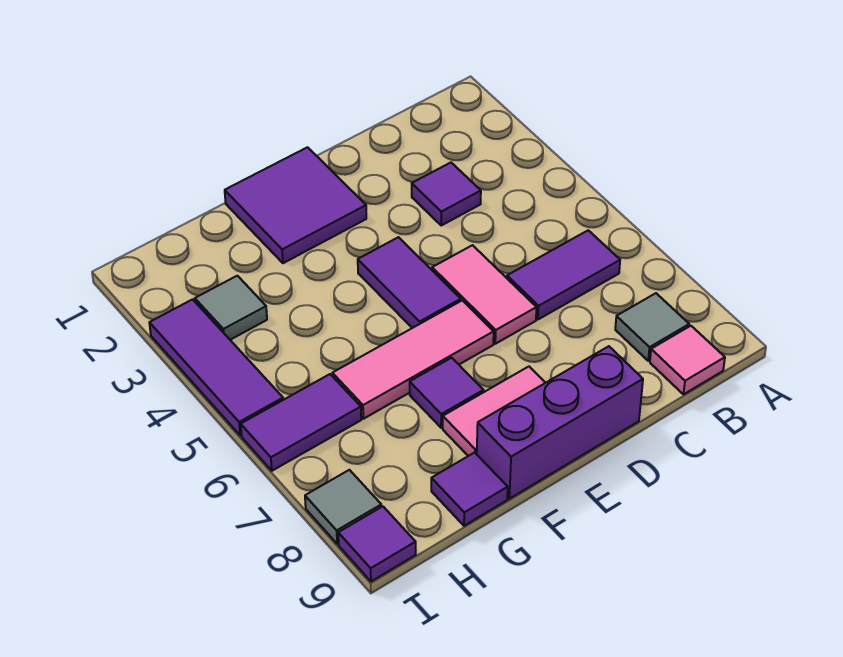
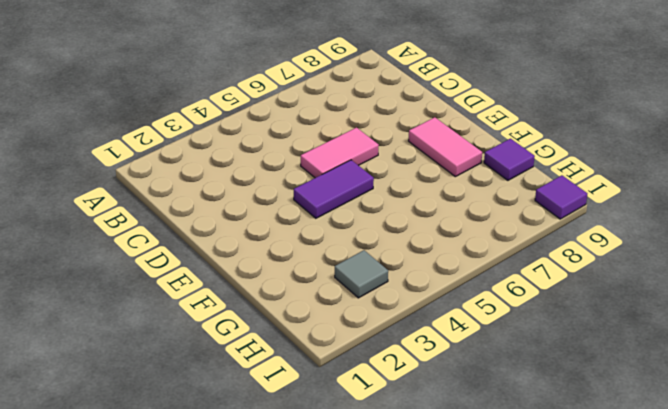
none -> purple 1x2 tile [507,230,620,319]
none -> grey 1x1 tile [615,293,689,361]
none -> pink 1x1 tile [650,326,725,394]

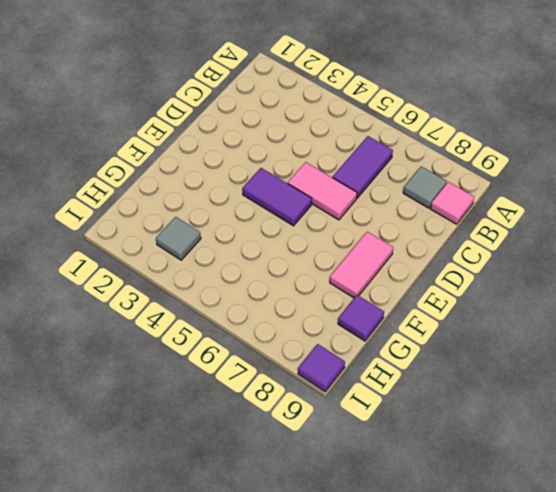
none -> purple 1x1 tile [412,163,481,225]
none -> purple 1x3 brick [477,346,643,499]
none -> purple 2x2 tile [225,147,366,263]

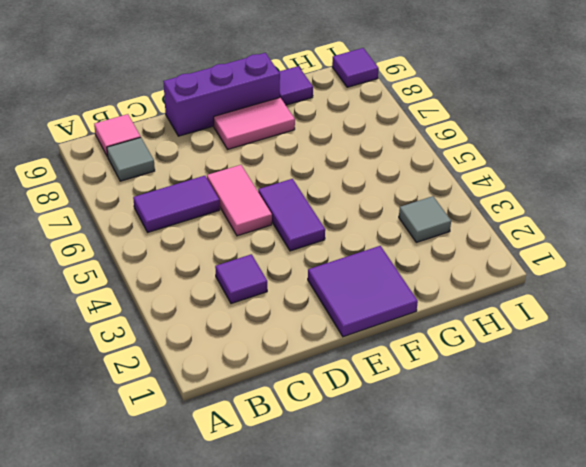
none -> pink 1x3 tile [332,300,494,419]
none -> purple 1x1 tile [410,358,484,428]
none -> purple 1x2 tile [241,374,361,471]

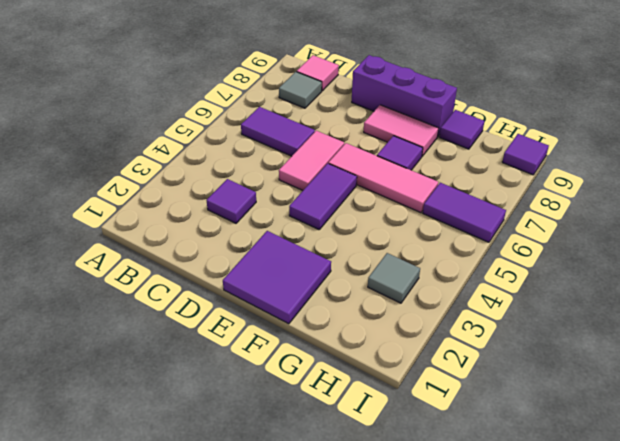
none -> purple 1x3 tile [149,299,283,435]
none -> grey 1x1 tile [305,470,381,544]

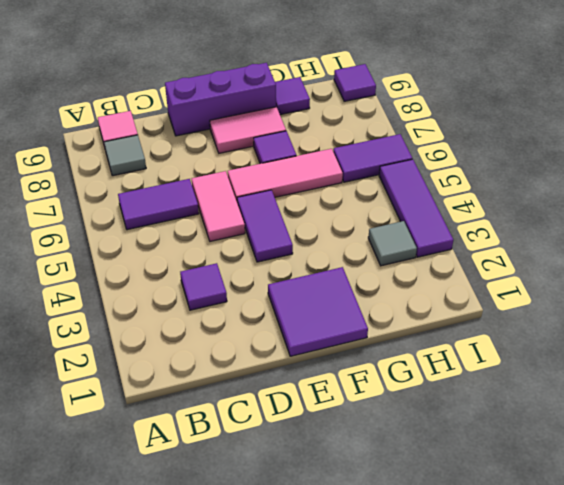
none -> grey 1x1 tile [305,470,381,544]

